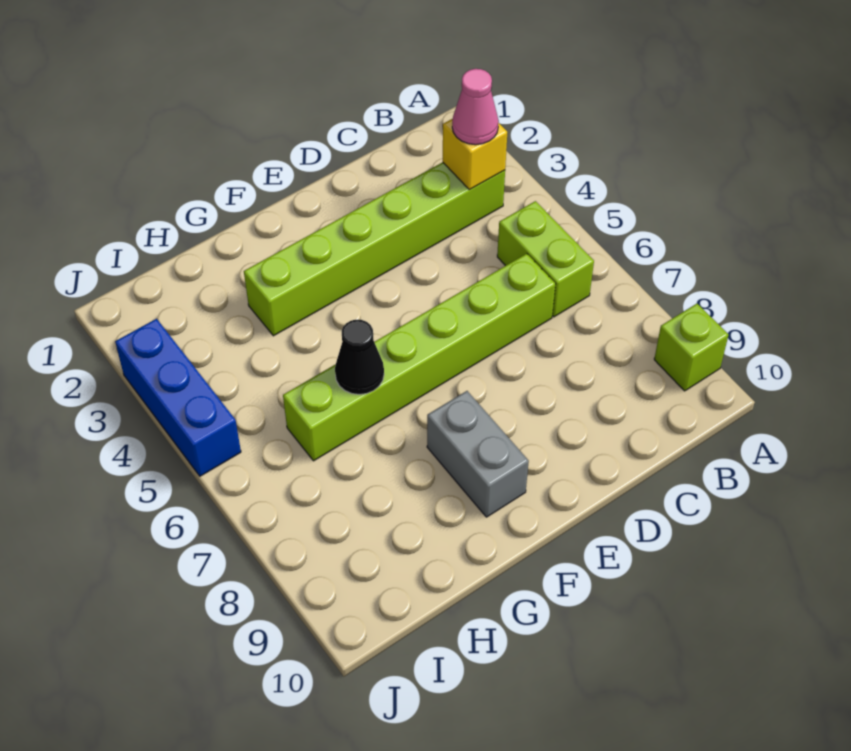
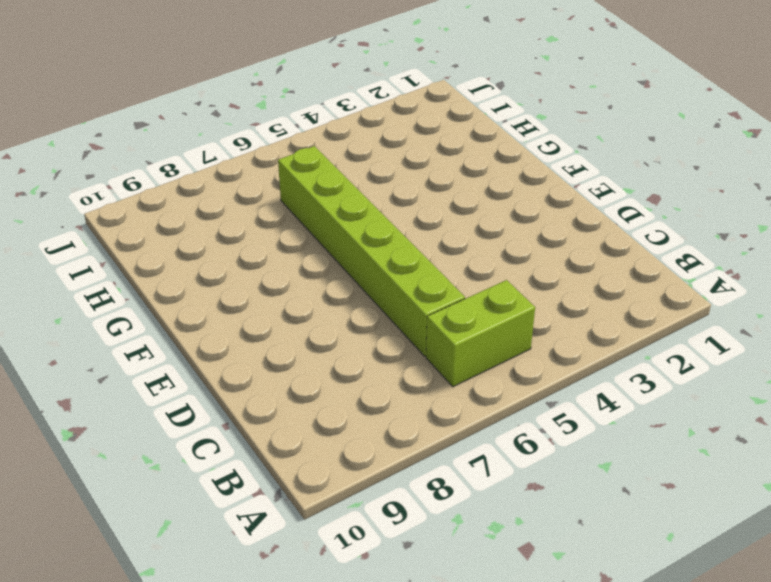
none -> lime 1x1 brick [654,304,729,391]
none -> lime 1x6 brick [244,162,505,336]

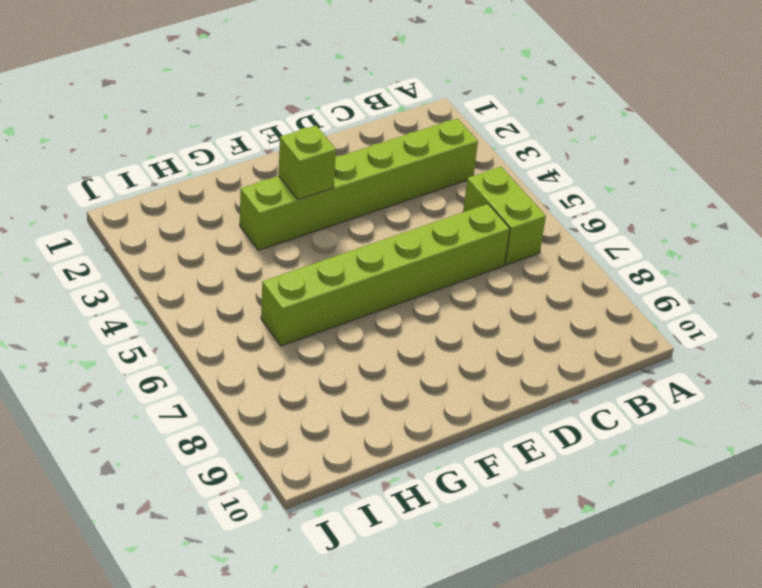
lime 1x1 brick [279,126,336,200] -> lime 1x1 brick moved to [654,304,729,391]
none -> grey 1x2 brick [427,391,529,517]
none -> blue 1x3 brick [115,319,241,476]

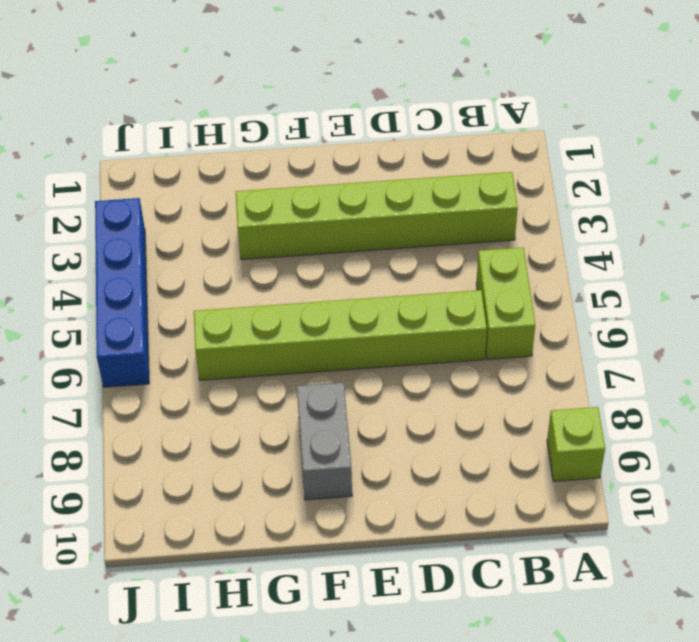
blue 1x4 brick [95,198,149,387] -> blue 1x3 brick [115,319,241,476]
none -> yellow 1x1 brick [443,119,507,190]
none -> black 1x1 cone [335,320,384,395]

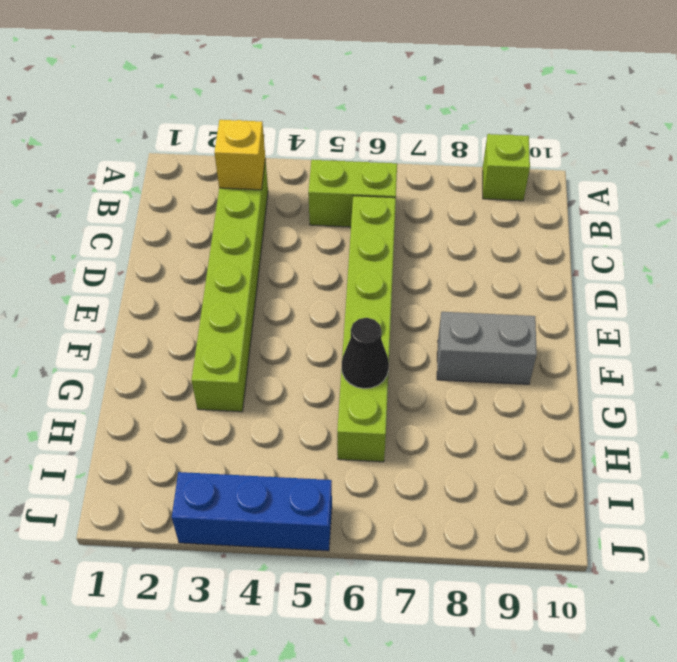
none -> pink 1x1 cone [452,69,499,145]

